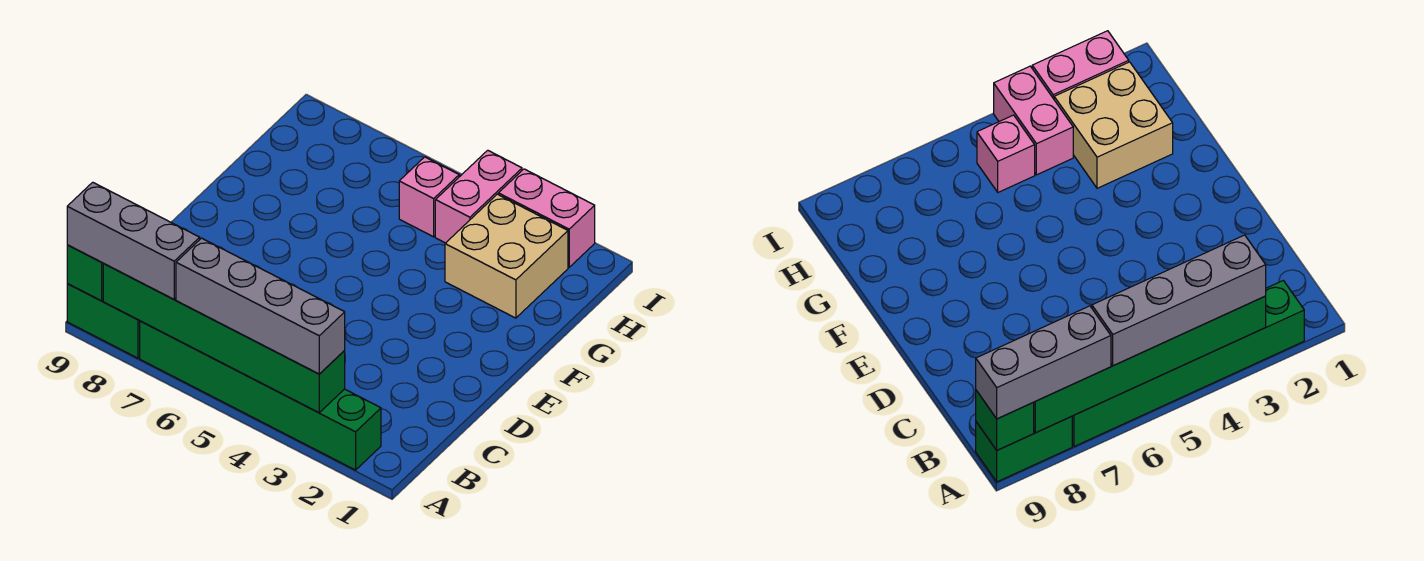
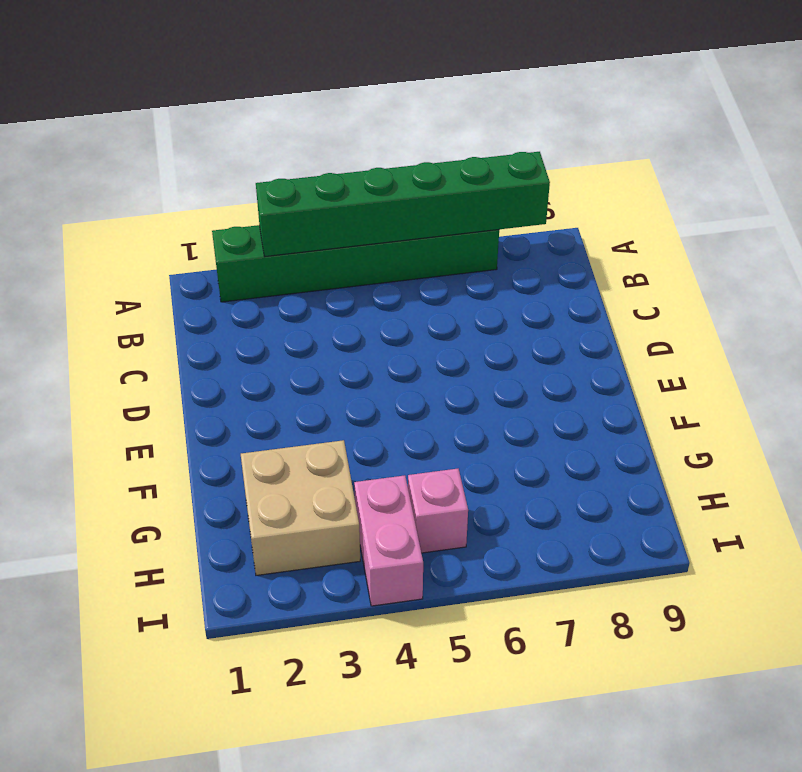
none -> green 1x2 brick [67,284,140,358]
none -> pink 1x2 brick [498,169,595,267]

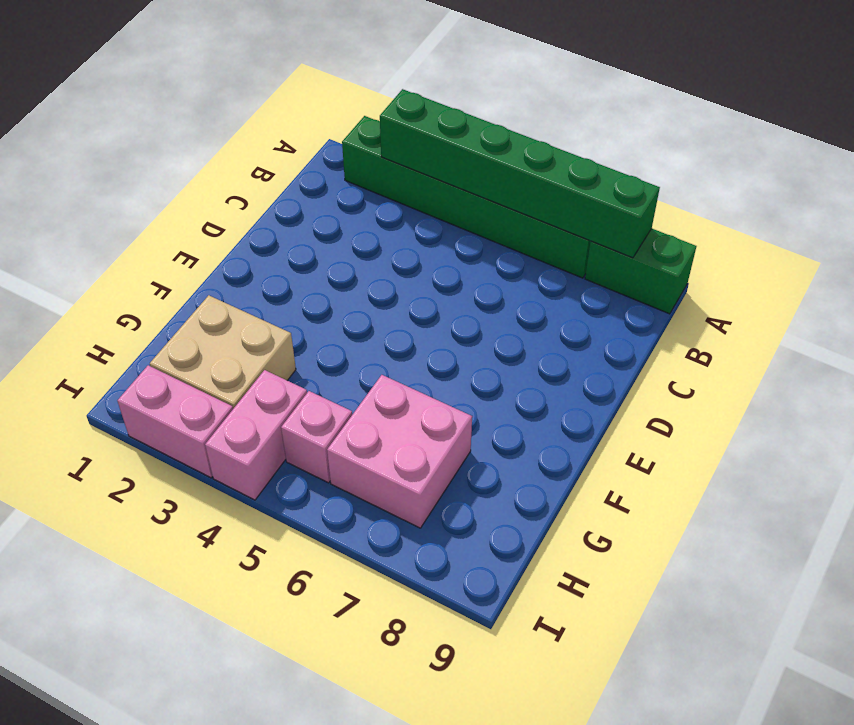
pink 2x2 brick [327,375,472,528] -> none
none -> green 1x1 brick [67,245,104,301]
none -> grey 1x4 brick [176,238,345,374]

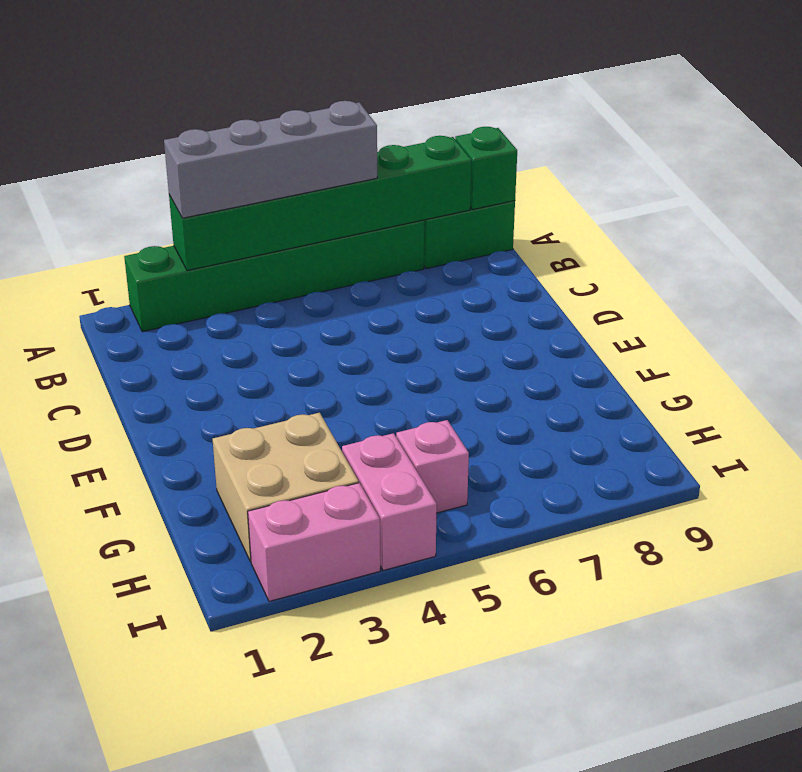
none -> grey 1x3 brick [67,182,200,299]

